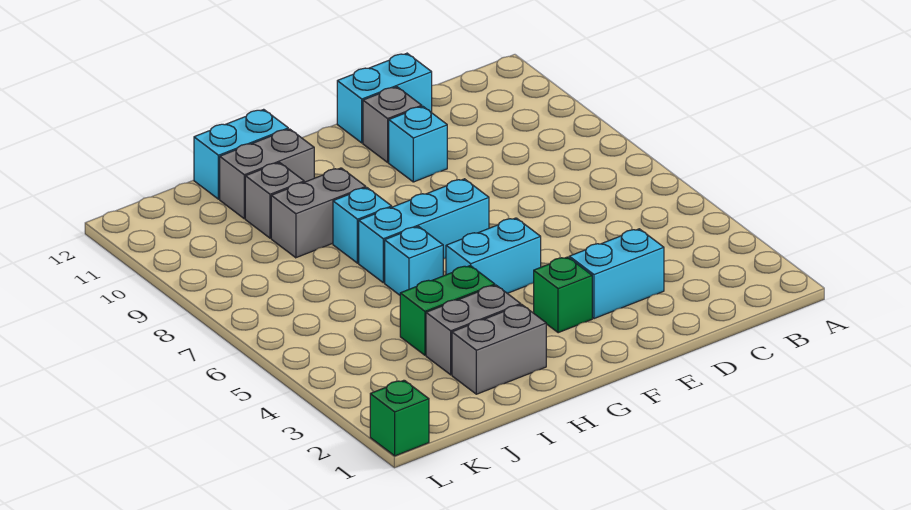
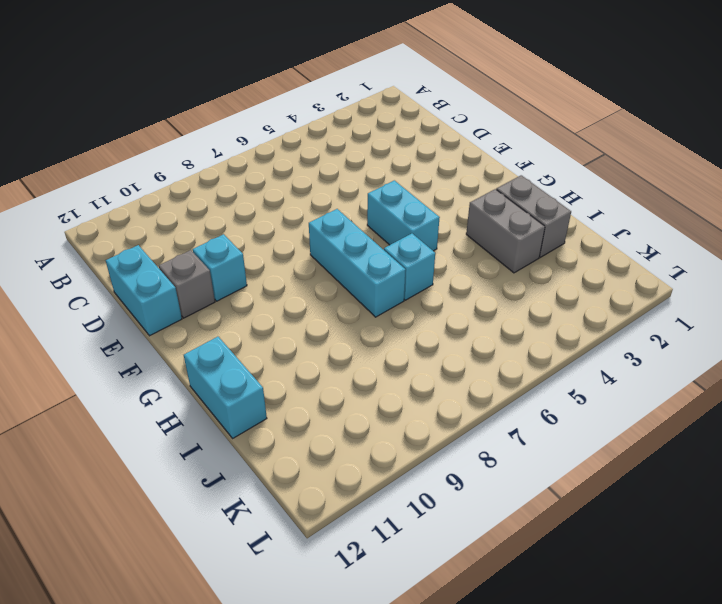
none -> cyan 1x2 brick [569,229,664,319]
none -> green 1x1 brick [534,257,592,333]
none -> green 1x2 brick [400,266,495,355]

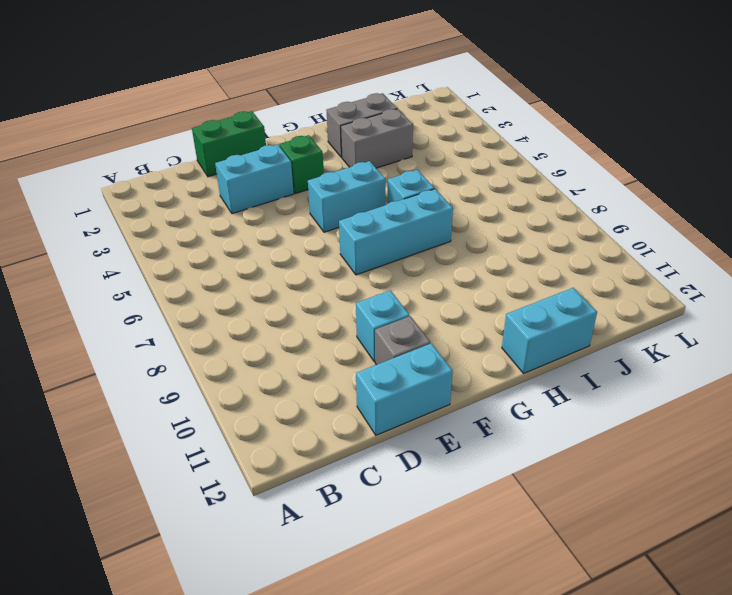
green 1x2 brick [192,111,266,177] -> green 1x2 brick moved to [400,266,495,355]
none -> cyan 1x1 brick [333,188,392,263]
none -> grey 1x2 brick [271,168,366,258]
none -> grey 1x2 brick [220,129,314,219]

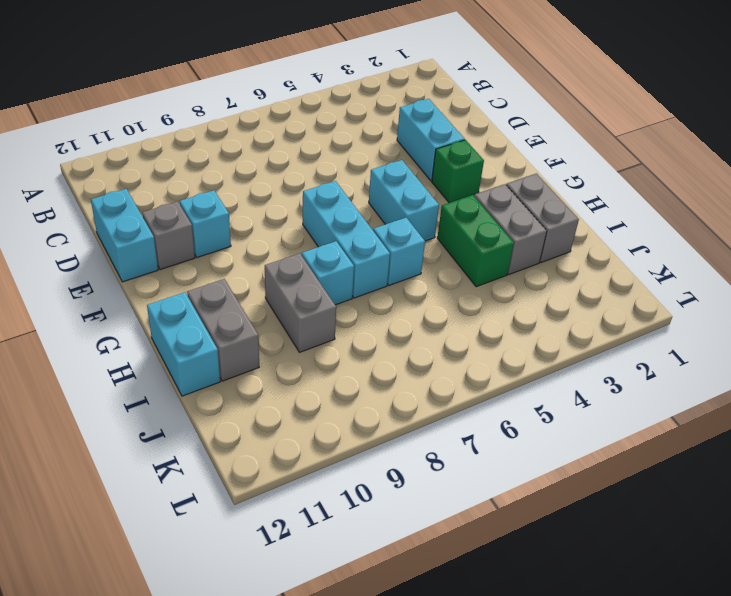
none -> grey 1x1 brick [245,163,304,238]
none -> green 1x1 brick [370,380,429,456]

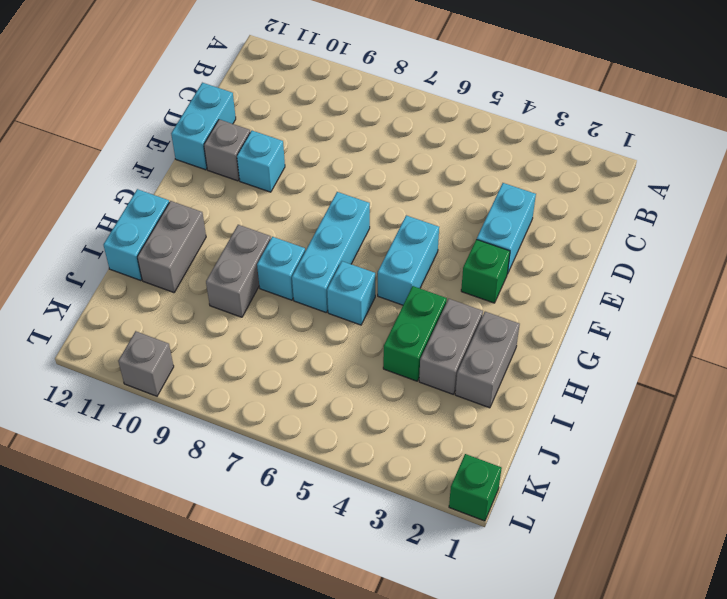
grey 1x1 brick [118,331,174,396] -> grey 1x1 brick moved to [245,163,304,238]

